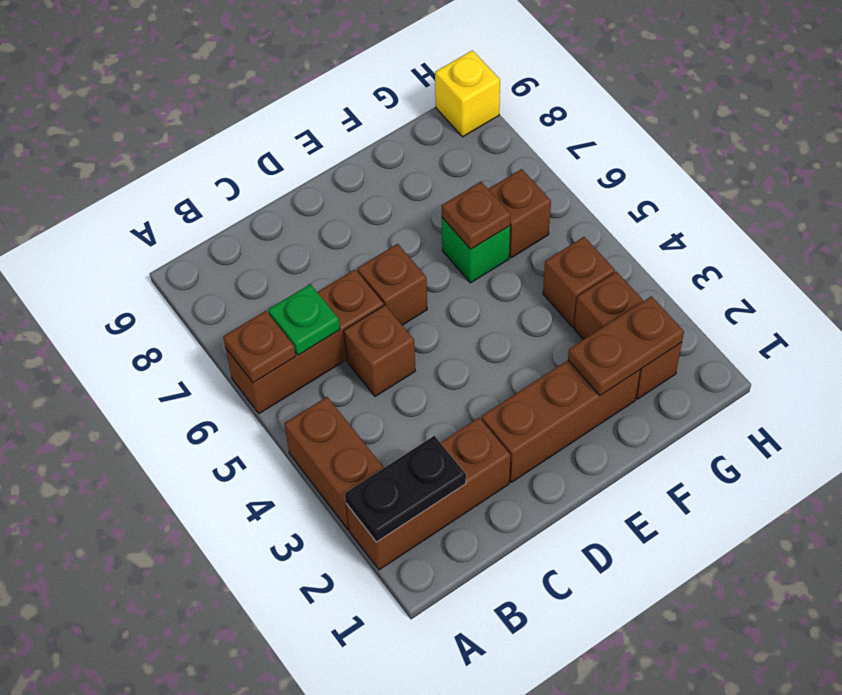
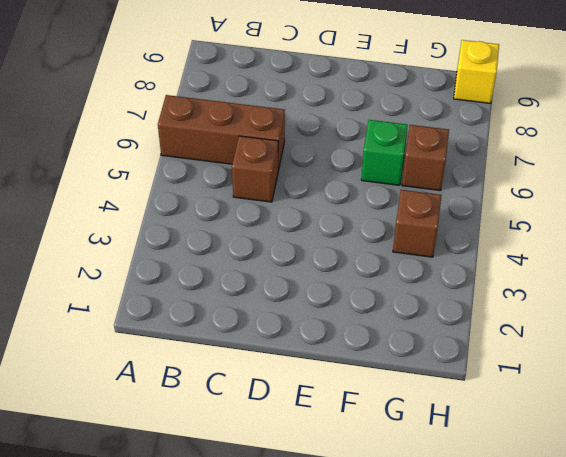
none -> brown 1x3 brick [346,418,510,570]
none -> brown 1x2 brick [284,397,384,529]
none -> brown 1x3 brick [481,360,640,482]

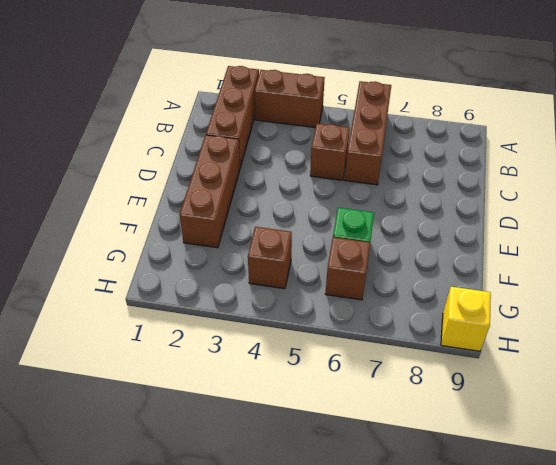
none -> brown 1x1 brick [357,244,427,325]
none -> brown 1x2 brick [574,272,682,399]
none -> black 1x2 plate [345,436,466,542]

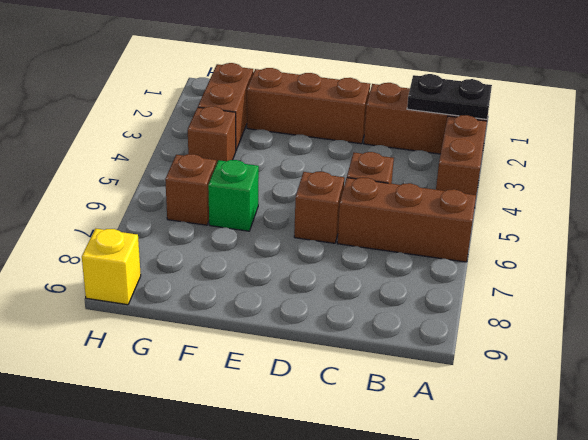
none -> brown 1x1 plate [223,311,296,383]
none -> green 1x1 plate [268,284,340,355]
none -> brown 1x2 plate [568,296,684,396]

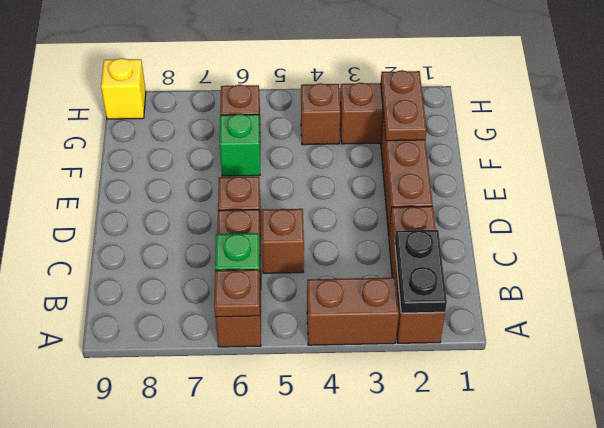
none -> brown 1x1 plate [442,182,511,249]

